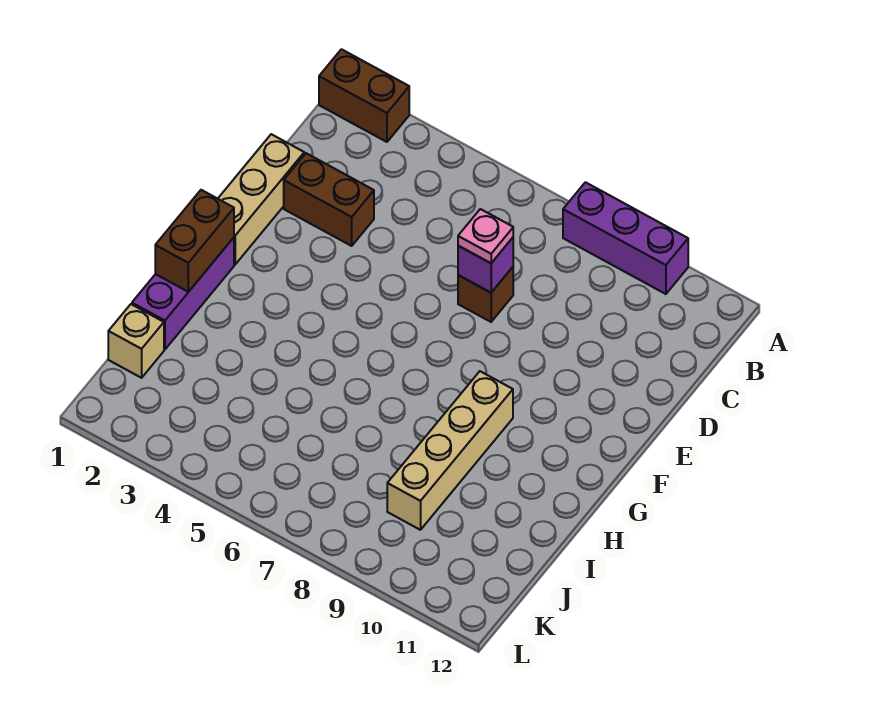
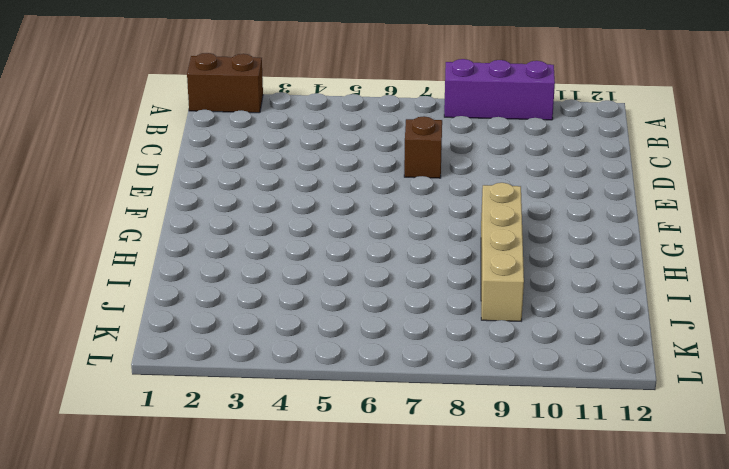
none -> tan 1x3 brick [218,134,304,264]
none -> brown 1x2 brick [284,153,374,246]

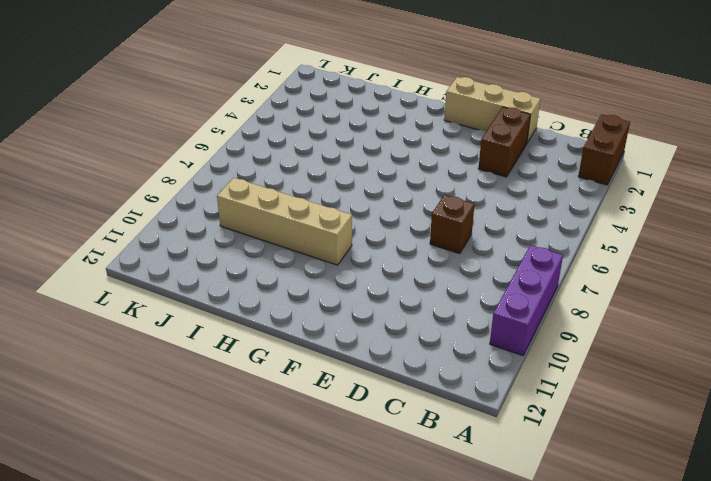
none -> purple 1x3 brick [132,238,234,349]
none -> tan 1x1 brick [108,304,164,378]

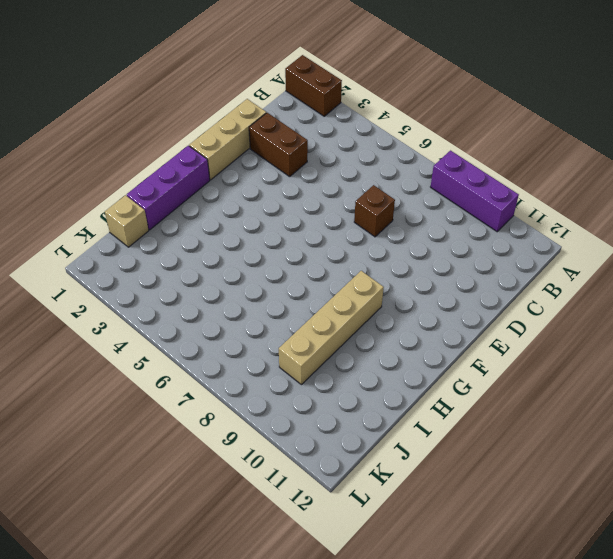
none -> purple 1x1 brick [458,238,513,293]
none -> brown 1x2 brick [155,190,234,292]

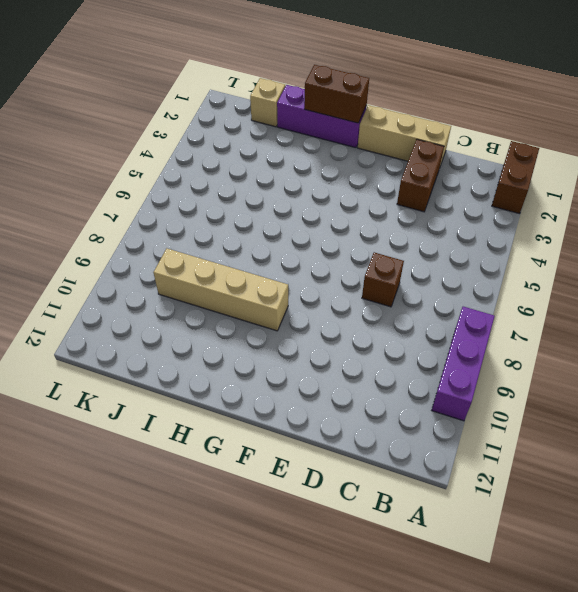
none -> purple 1x1 brick [458,238,513,293]
none -> pink 1x1 plate [458,209,513,263]

